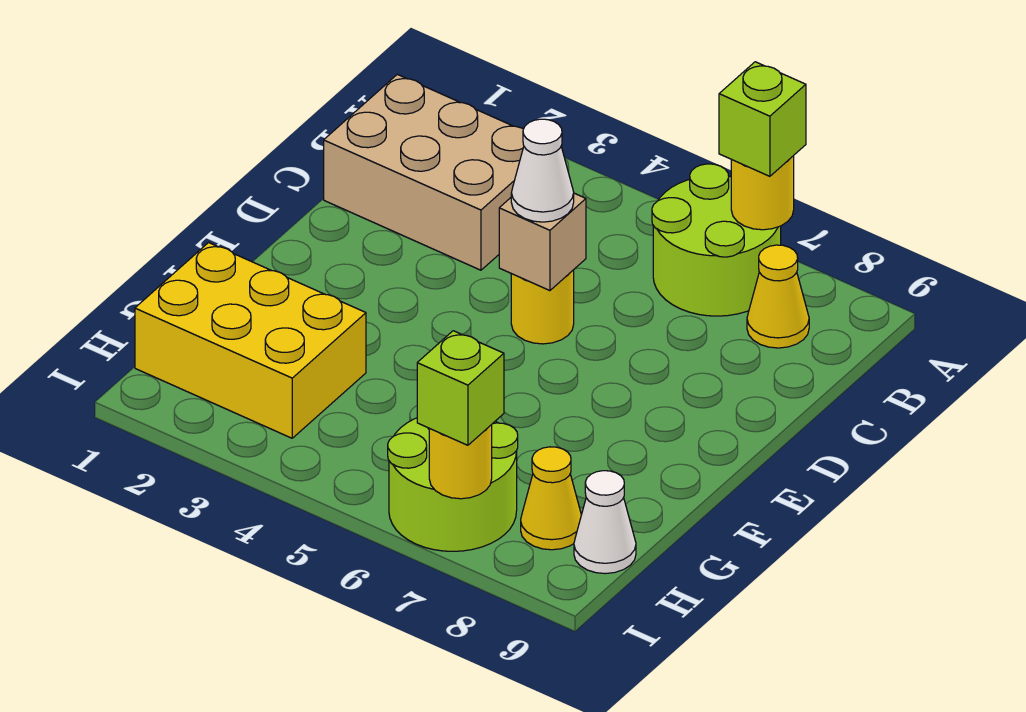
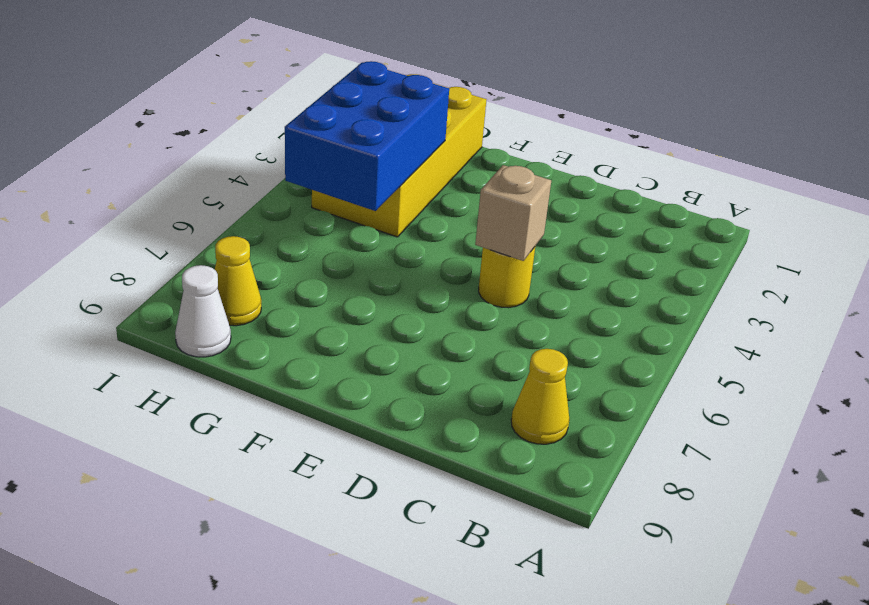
yellow 2x4 brick [312,74,486,237] -> yellow 2x3 brick [135,243,366,438]
blue 2x3 brick [285,61,449,211] -> none
none -> lime 2x2 round brick [652,164,781,316]
none -> tan 2x3 brick [324,74,524,270]
none -> lime 2x2 round brick [388,418,518,551]

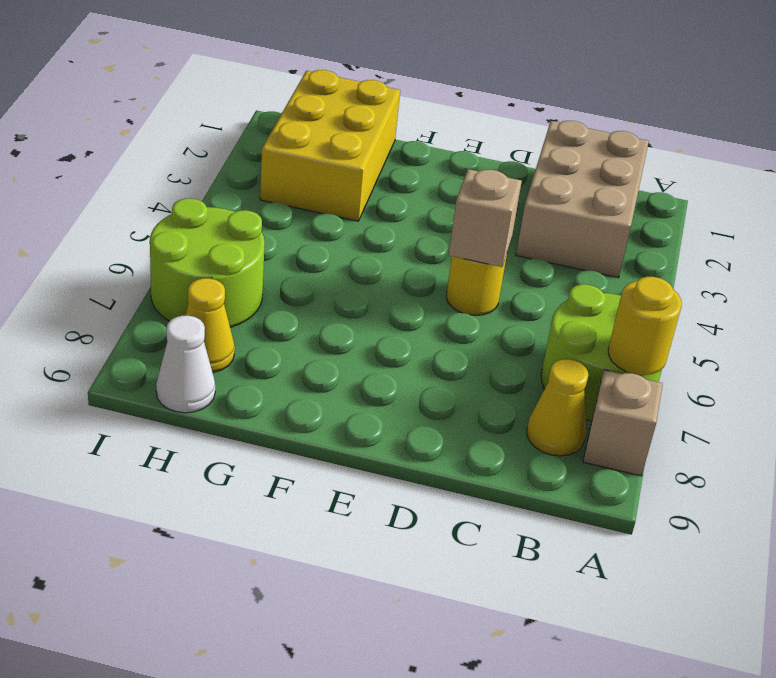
tan 1x1 brick [583,370,663,476] -> none
none -> yellow 1x1 round brick [429,425,492,499]
none -> lime 1x1 brick [719,62,806,176]
none -> white 1x1 cone [511,119,574,222]

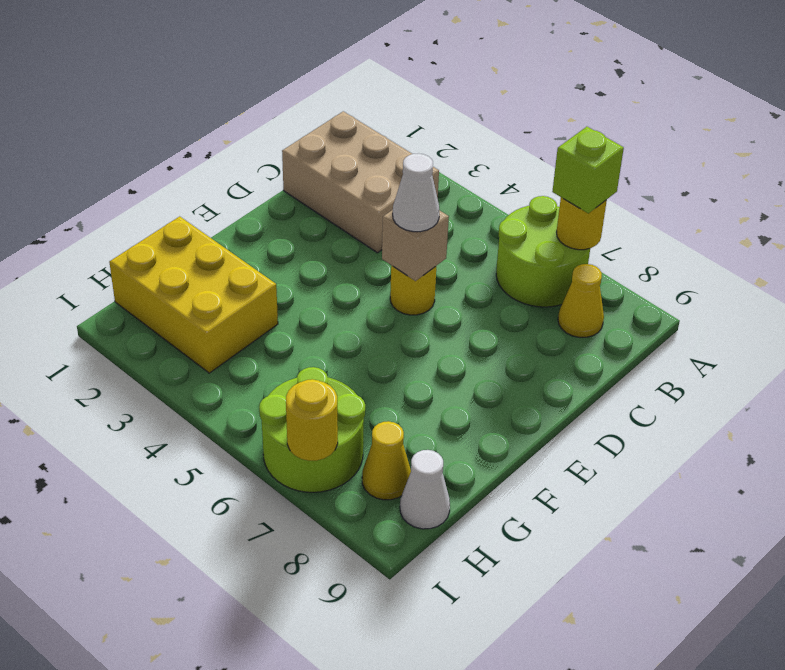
none -> lime 1x1 brick [417,331,504,445]

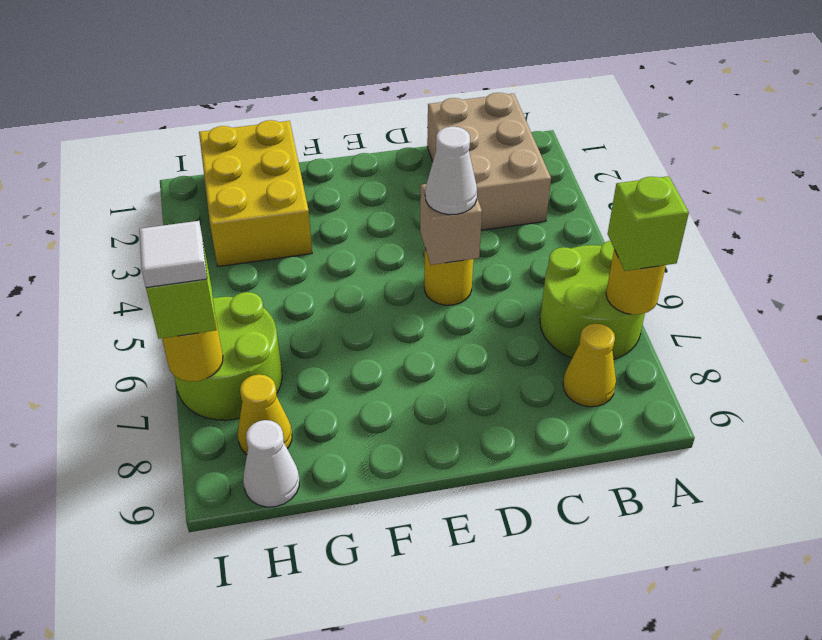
white 1x1 tile [139,221,207,288] -> none

